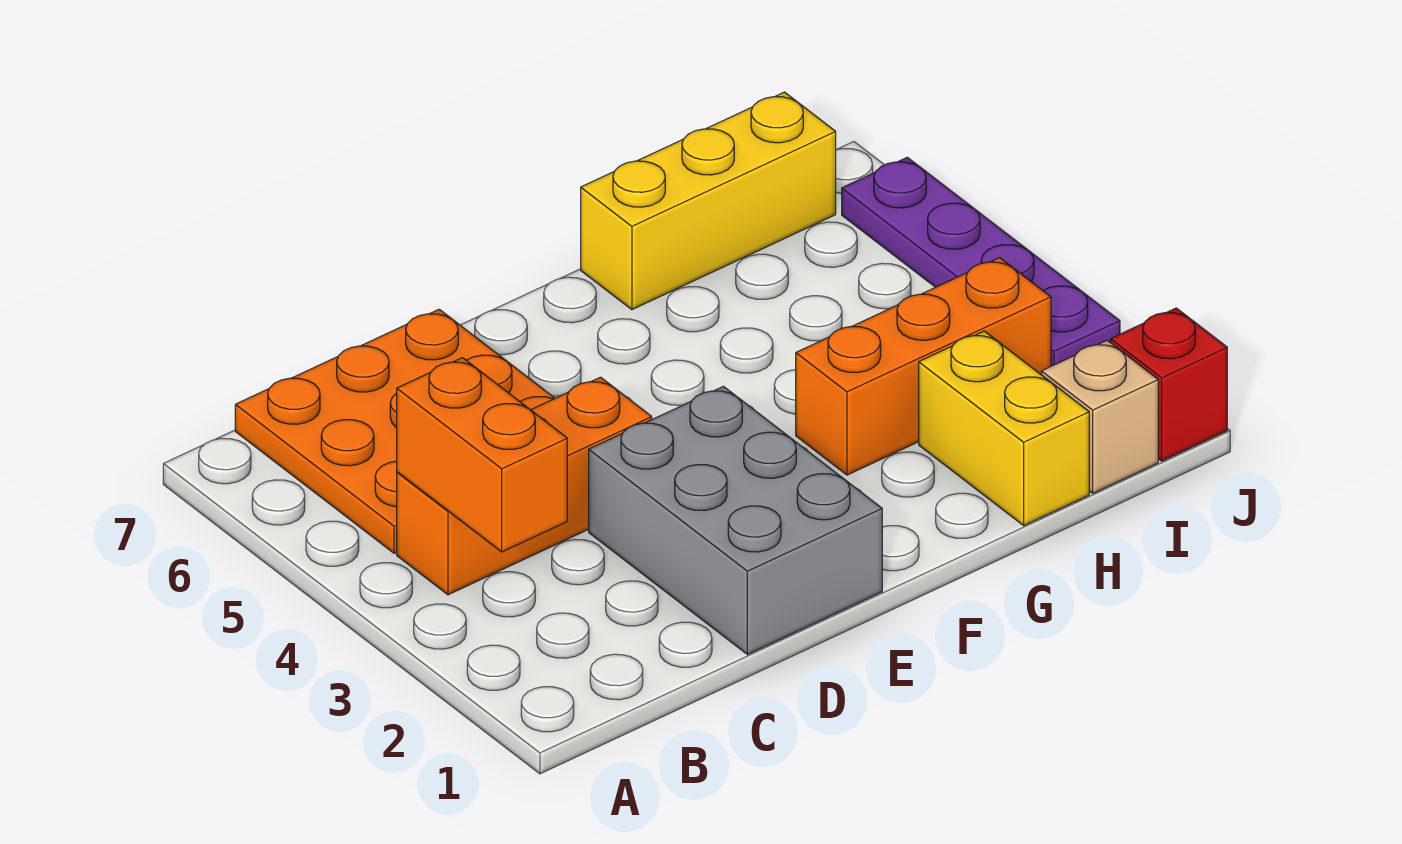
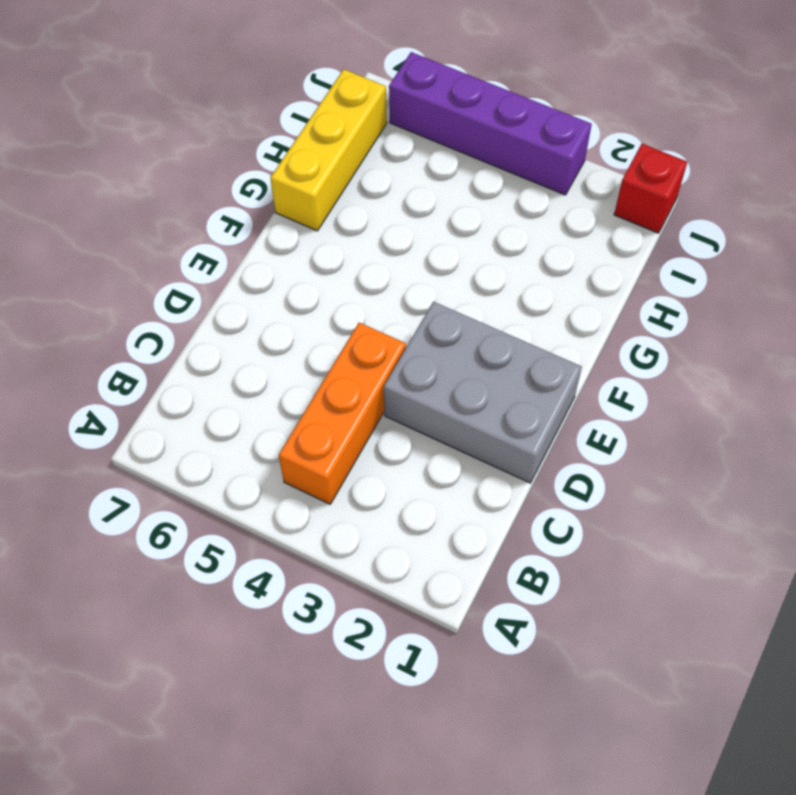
purple 1x4 brick [389,52,592,195] -> purple 1x4 plate [842,157,1120,366]
none -> orange 3x3 plate [235,309,555,553]
none -> orange 1x3 brick [796,258,1051,475]

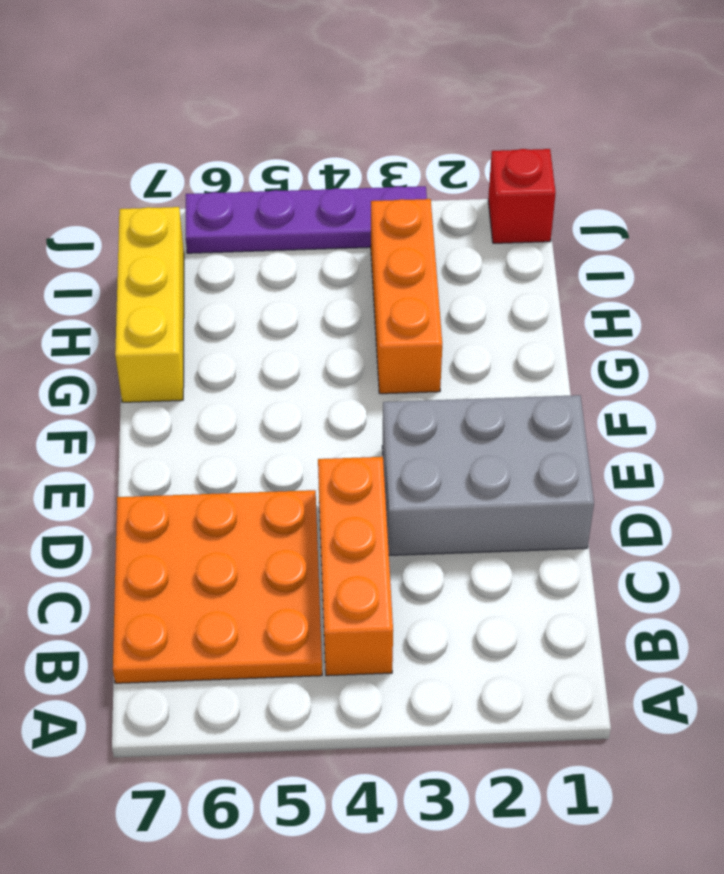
none -> yellow 1x2 brick [919,331,1089,525]
none -> tan 1x1 brick [1041,340,1158,493]

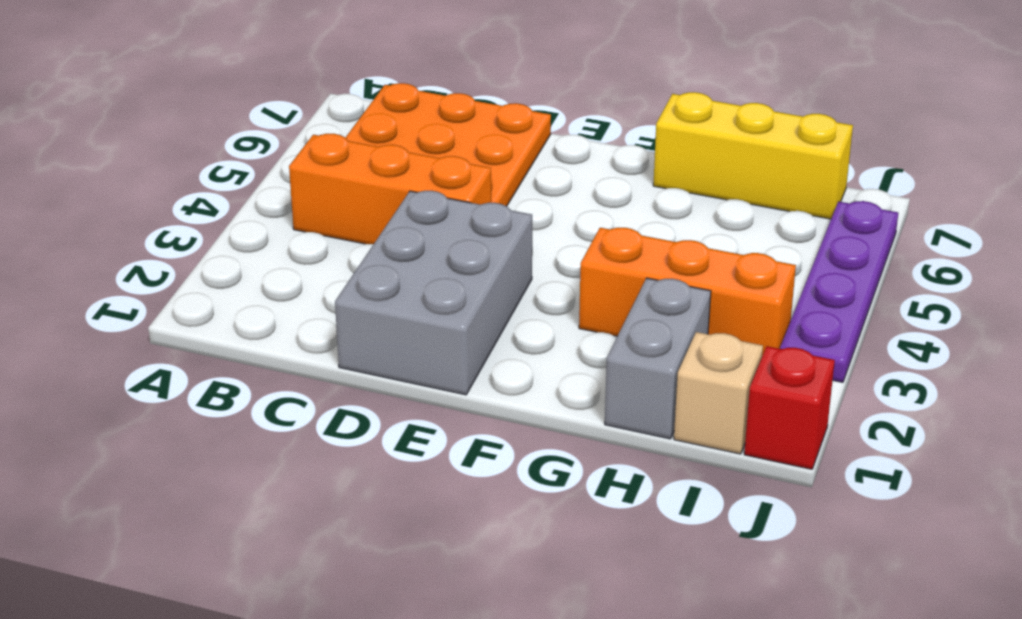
grey 1x2 brick [605,278,711,439] -> yellow 1x2 brick [919,331,1089,525]
none -> orange 1x2 brick [397,358,567,552]

